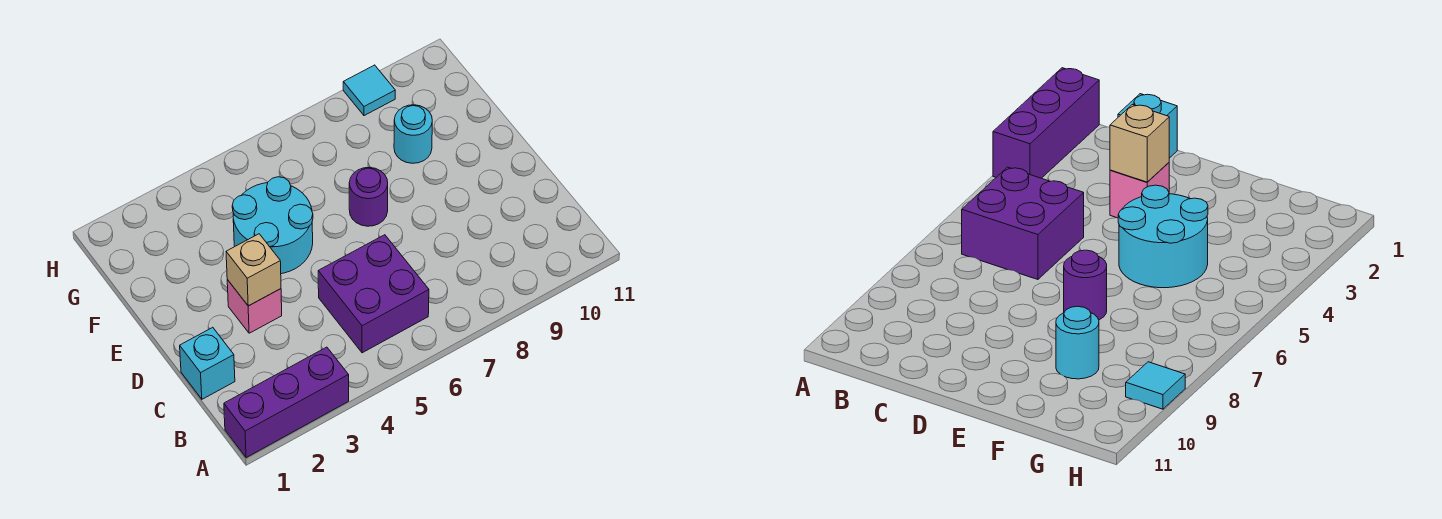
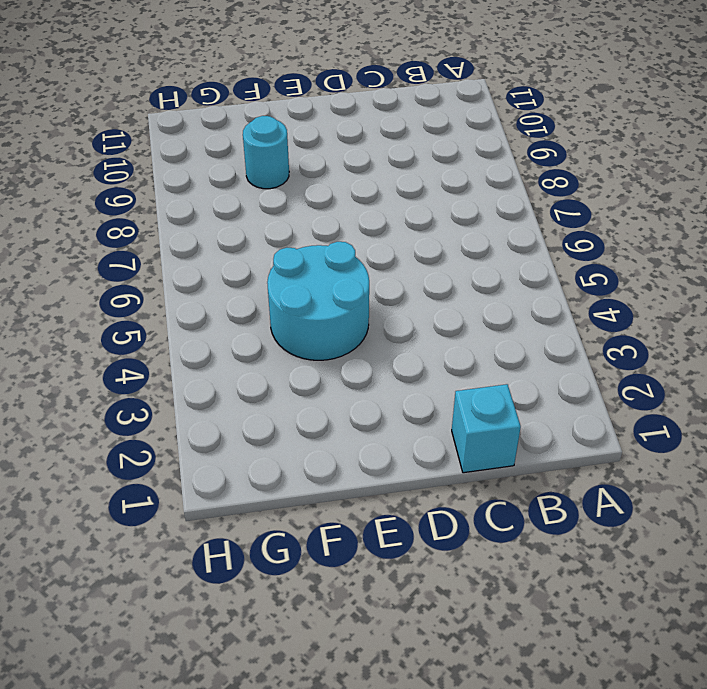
none -> purple 1x3 brick [224,347,349,458]
none -> purple 2x2 brick [318,235,429,353]

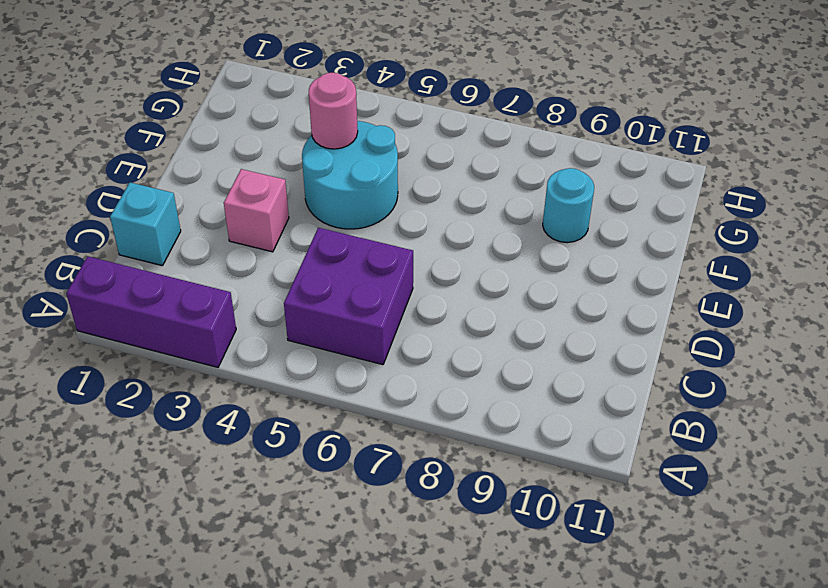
pink 1x1 round brick [309,73,358,149] -> none
none -> purple 1x1 round brick [349,167,388,226]
none -> cyan 1x1 tile [343,65,395,116]

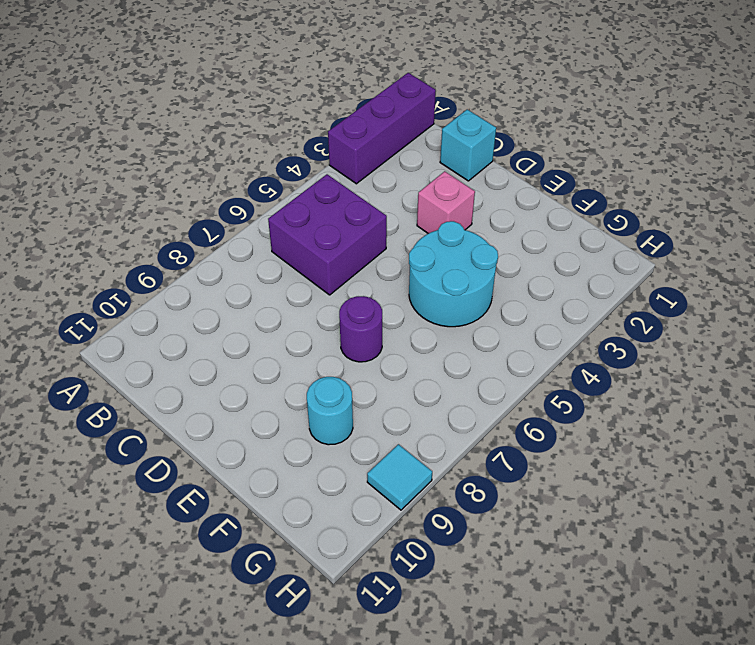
none -> tan 1x1 brick [226,234,281,306]

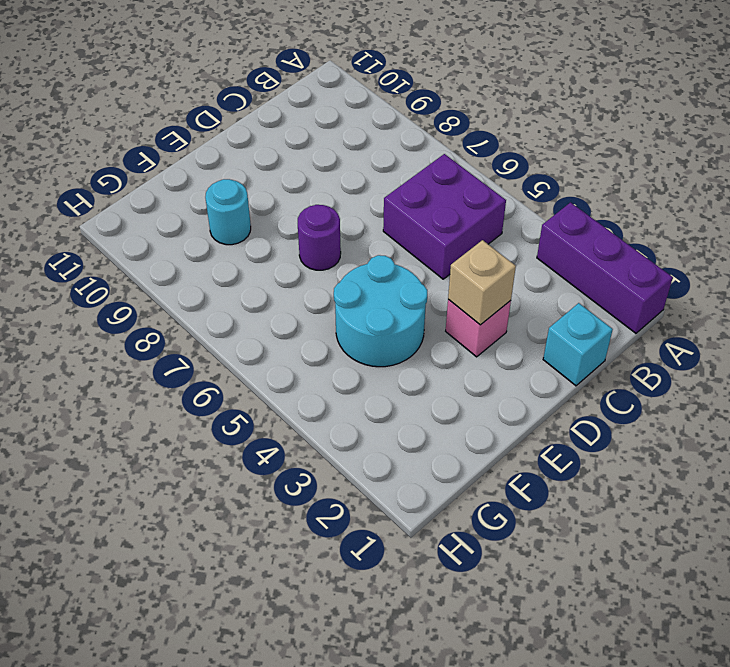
none -> cyan 1x1 tile [343,65,395,116]

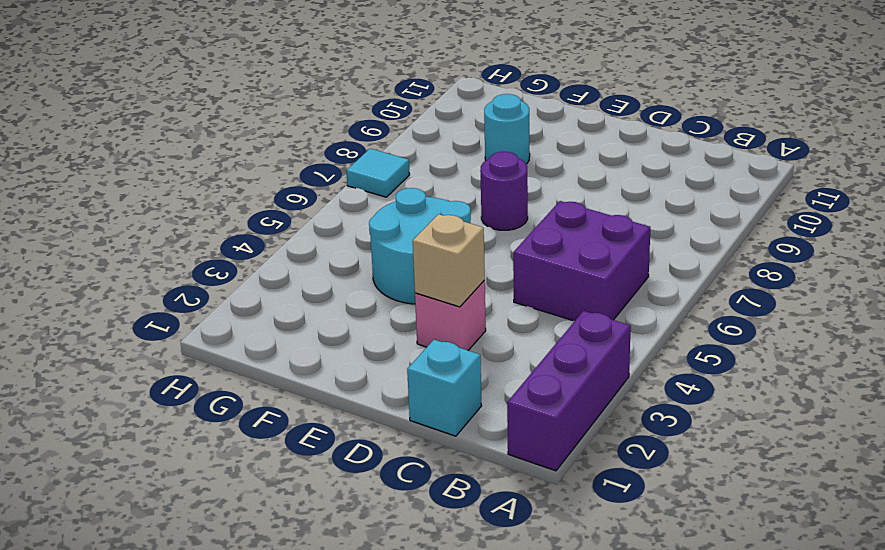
cyan 1x1 tile [346,149,410,197] -> cyan 1x1 tile moved to [343,65,395,116]

